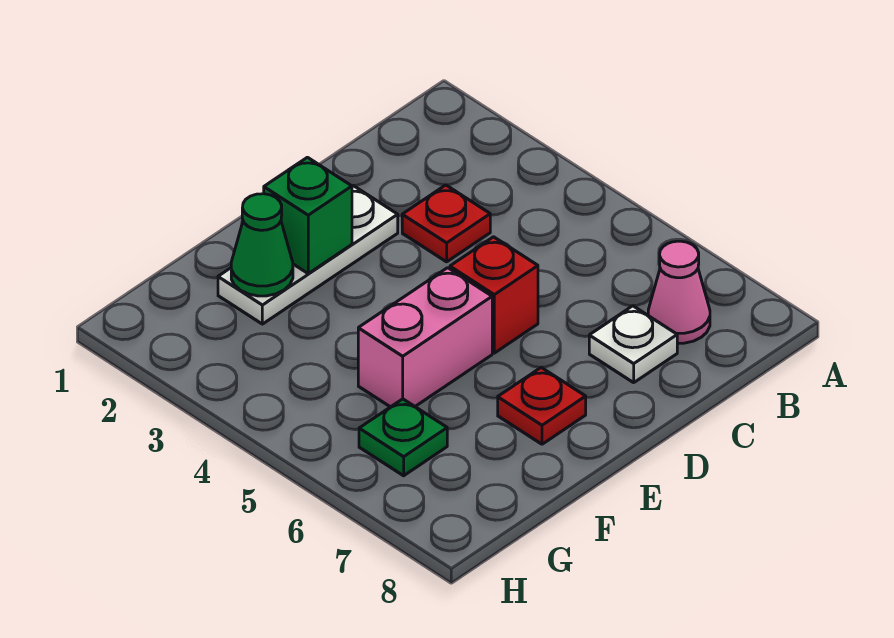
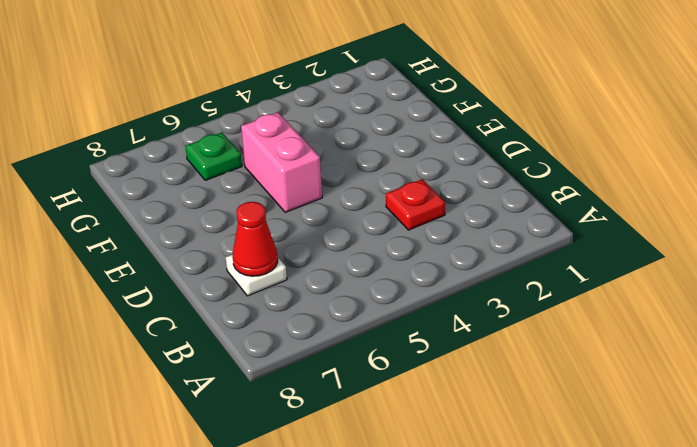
red 1x1 cone [233,202,278,276] -> none
none -> pink 1x1 cone [648,241,710,343]
none -> white 1x3 plate [218,186,398,324]

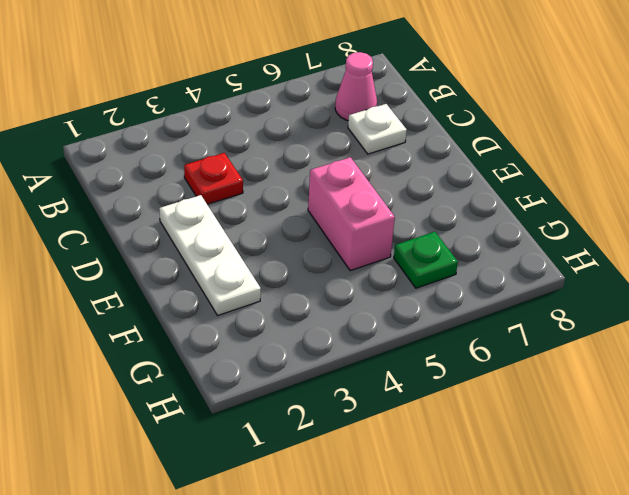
none -> red 1x1 brick [450,237,538,353]
none -> red 1x1 plate [498,367,586,444]

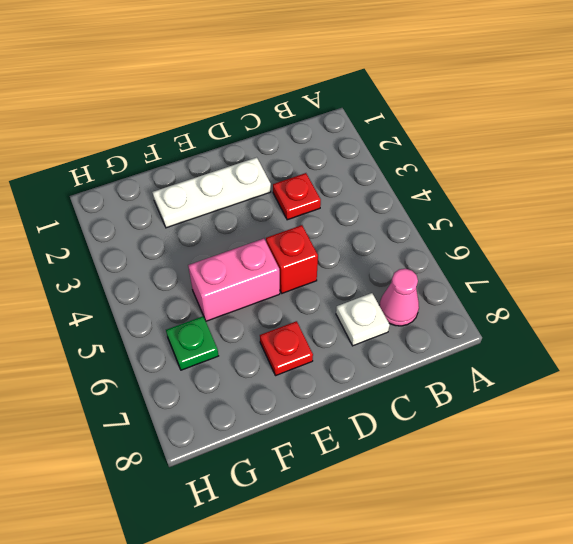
none -> green 1x1 brick [264,157,352,273]
none -> green 1x1 cone [231,194,293,296]

